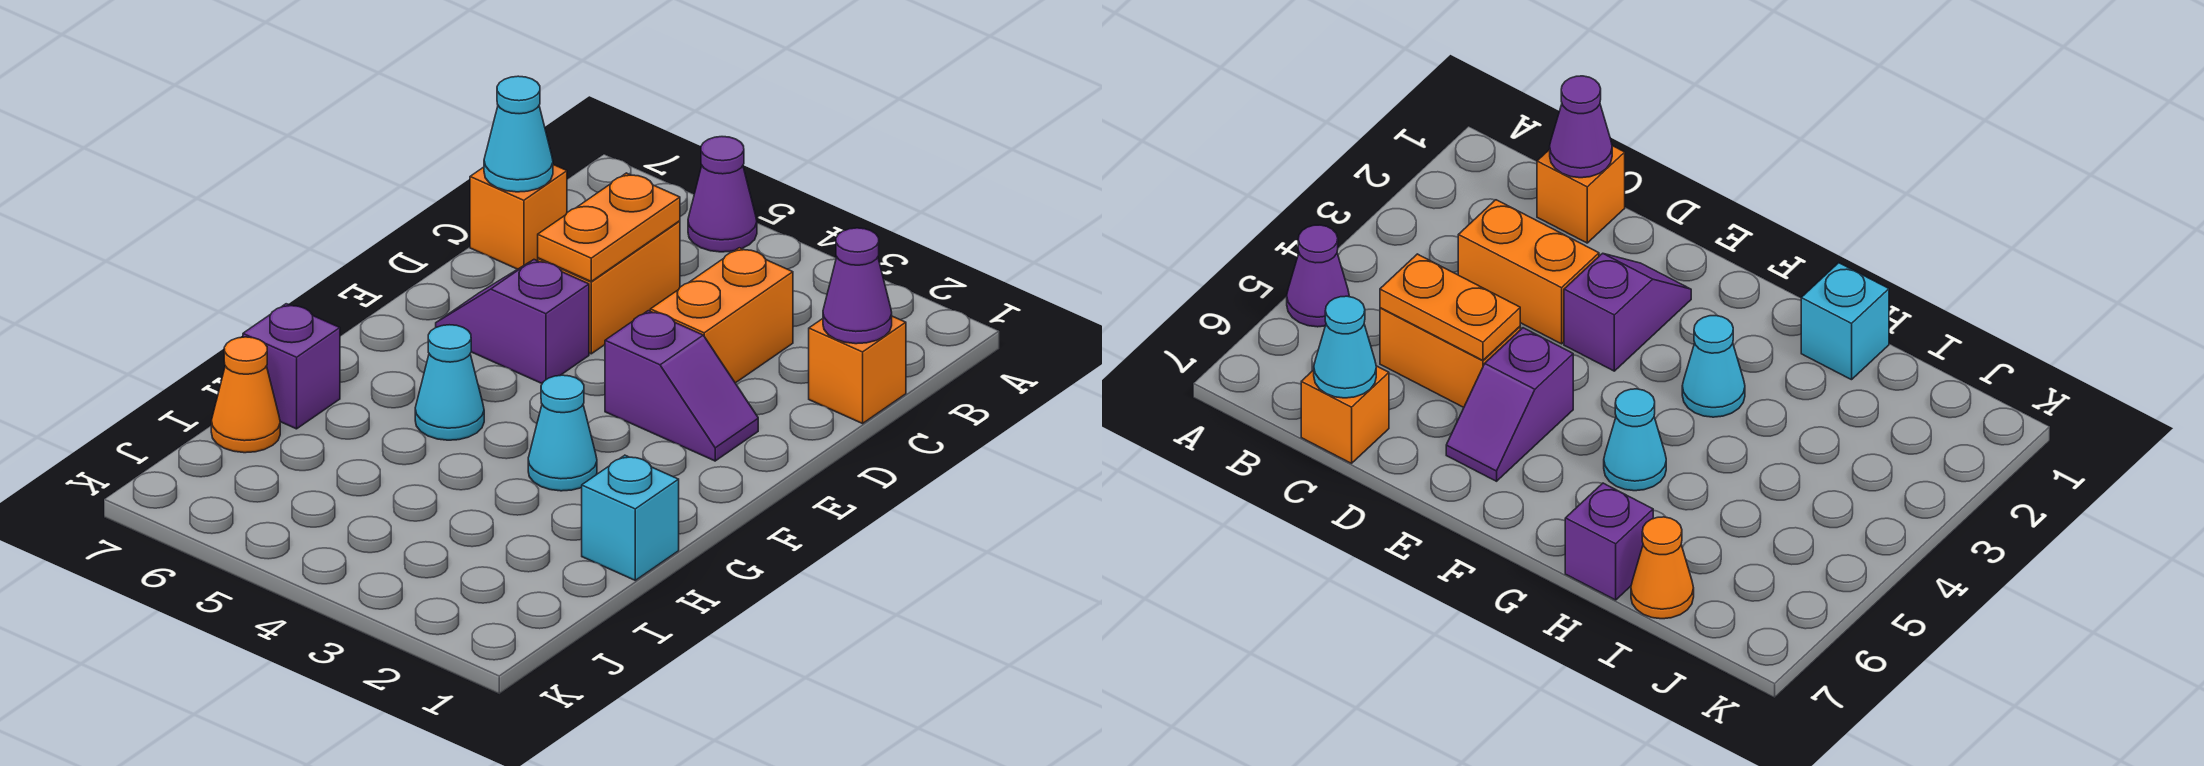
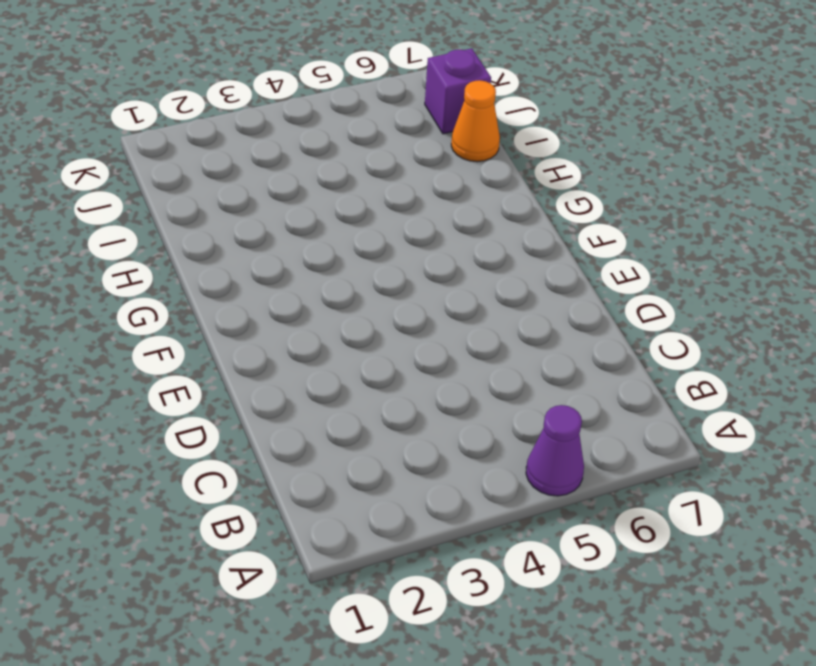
purple 1x1 brick [425,48,491,134] -> purple 1x1 brick moved to [243,304,340,429]
none -> orange 1x1 brick [809,316,906,424]
none -> orange 1x2 brick [650,248,793,383]
none -> orange 1x2 brick [538,221,680,354]

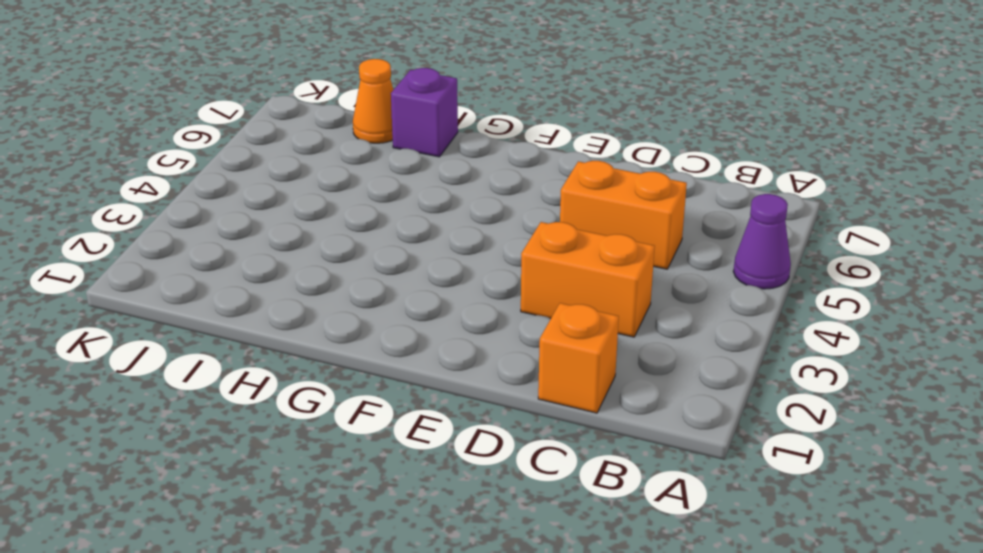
none -> orange 1x1 brick [470,165,567,269]
none -> purple 1x2 slope [605,311,758,461]
none -> purple 1x2 slope [436,260,589,383]

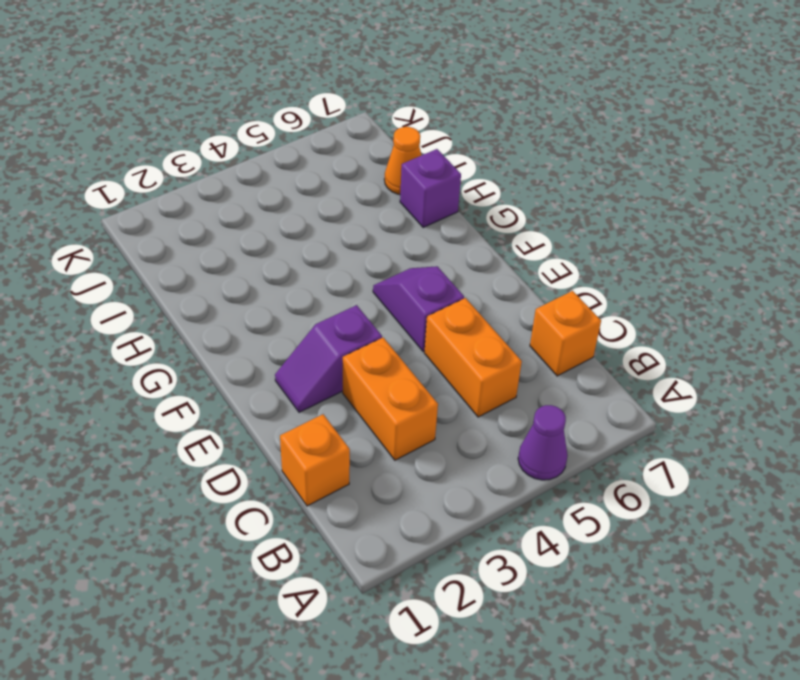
purple 1x2 slope [373,266,464,352] -> purple 1x2 slope turned to [436,260,589,383]
none -> cyan 1x1 cone [528,375,597,491]
none -> cyan 1x1 cone [415,325,484,440]
none -> cyan 1x1 brick [582,455,679,580]

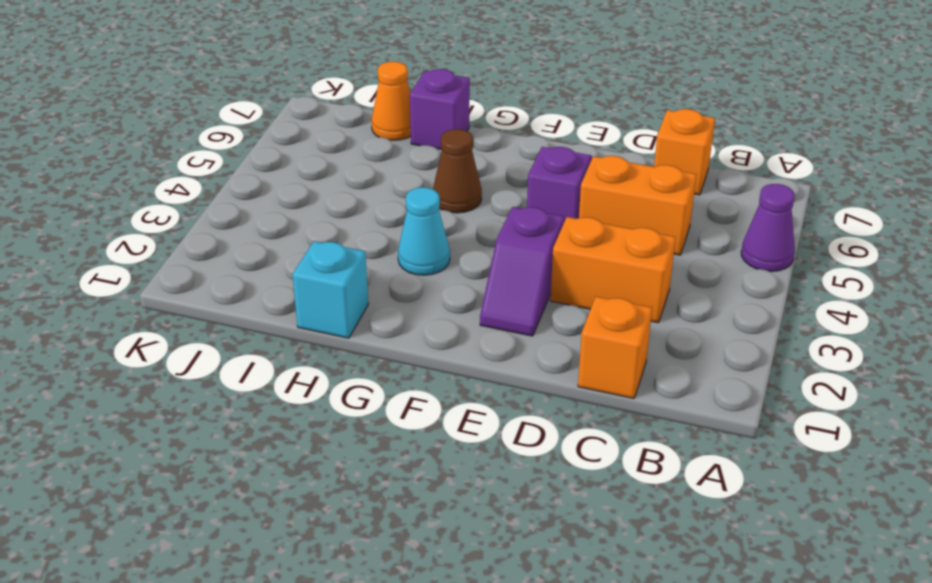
brown 1x1 cone [433,129,482,213] -> cyan 1x1 cone [415,325,484,440]
none -> purple 1x1 cone [823,228,892,344]
none -> orange 1x2 plate [538,173,680,281]
none -> cyan 1x1 cone [484,76,553,192]

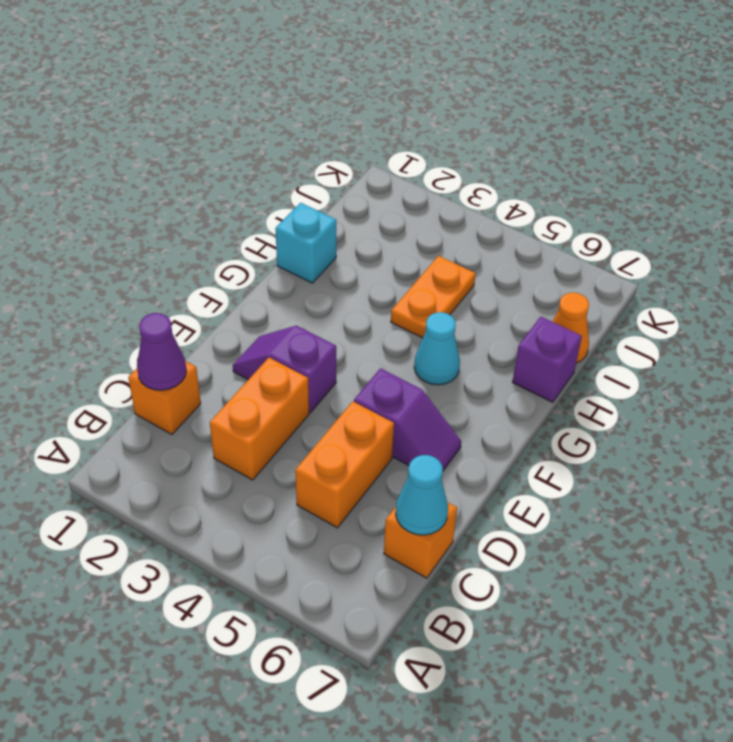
orange 1x2 plate [391,256,476,338] -> orange 1x2 plate moved to [538,173,680,281]
none -> purple 1x1 cone [688,137,757,252]
none -> cyan 1x1 cone [528,375,597,491]

